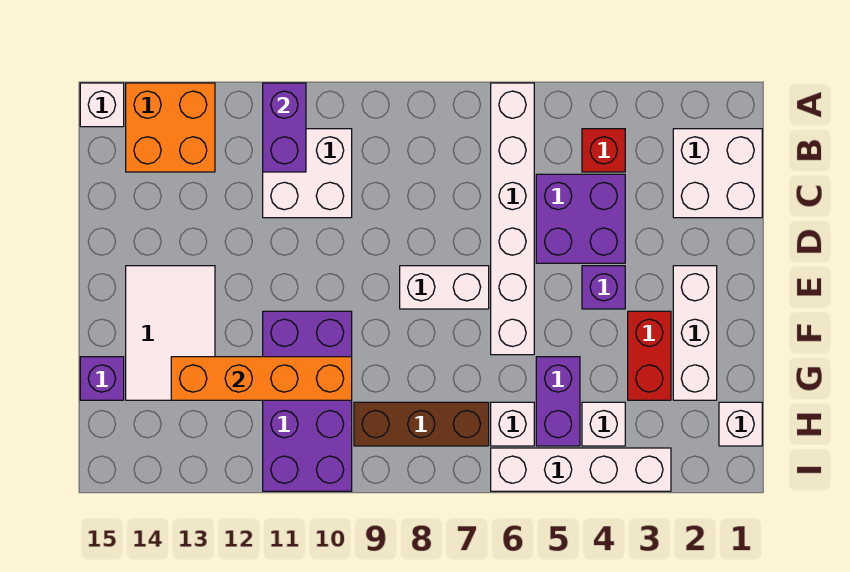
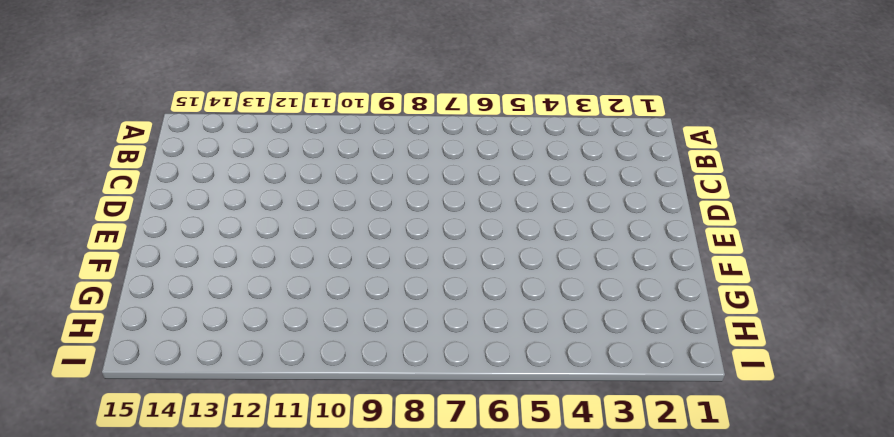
none -> white 1x6 brick [491,83,534,355]
none -> orange 2x2 brick [126,83,215,172]
none -> white 1x1 brick [80,83,124,127]

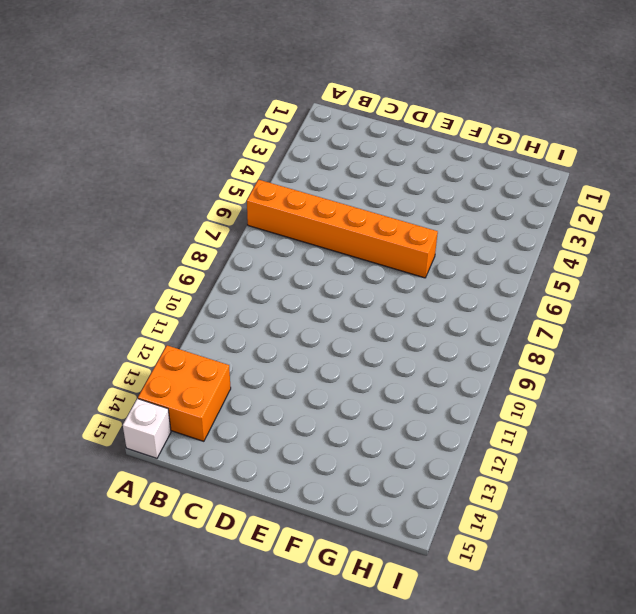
orange 1x6 brick [247,180,438,278] -> white 1x6 brick [491,83,534,355]
none -> white 2x2 brick [673,129,762,218]
none -> red 1x1 brick [582,129,625,172]
none -> white 2x2 brick [263,129,352,218]

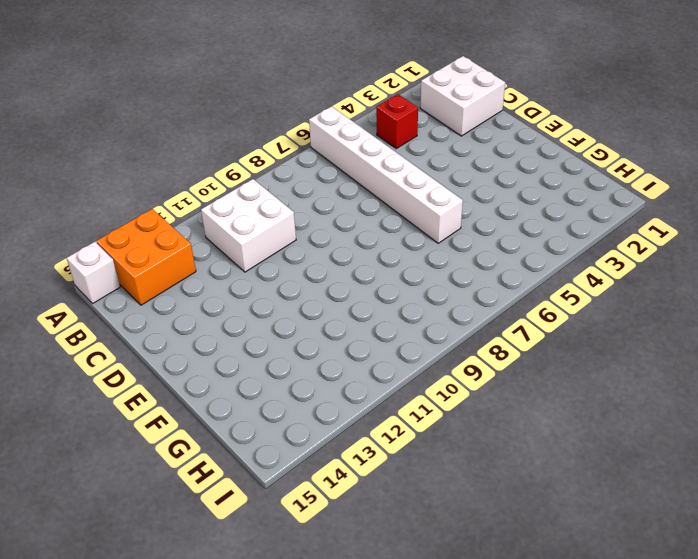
none -> purple 2x2 brick [536,174,625,263]
none -> white 1x3 brick [673,266,717,400]
none -> purple 1x1 brick [582,266,625,309]

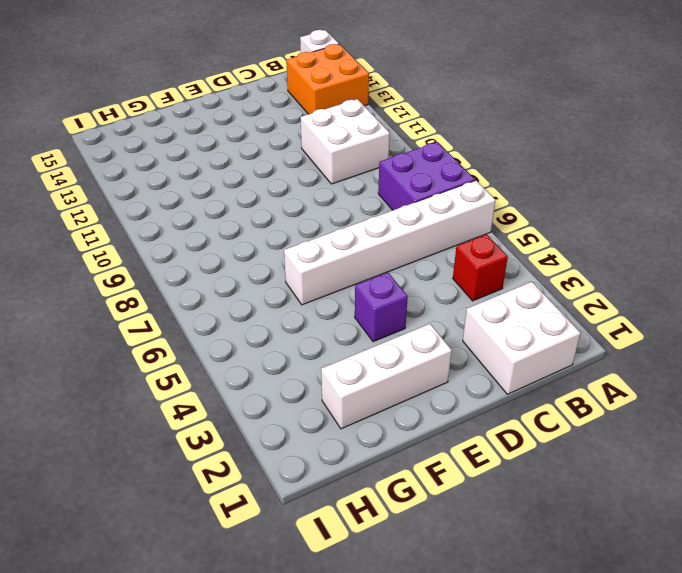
purple 2x2 brick [378,142,475,210] -> purple 2x2 brick moved to [536,174,625,263]
none -> white 1x2 brick [400,266,489,309]
none -> white 2x3 tile [126,266,215,400]
none -> red 1x2 brick [628,311,671,400]

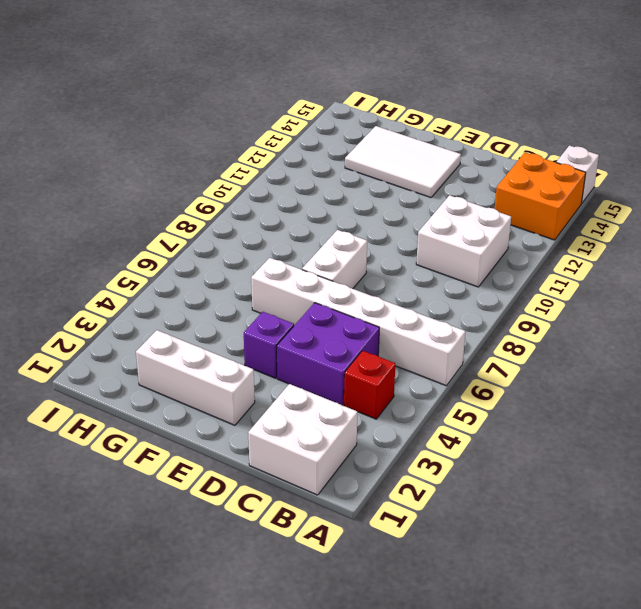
none -> red 1x2 brick [628,311,671,400]
none -> purple 2x4 brick [263,311,352,491]
none -> purple 1x2 brick [536,357,580,446]

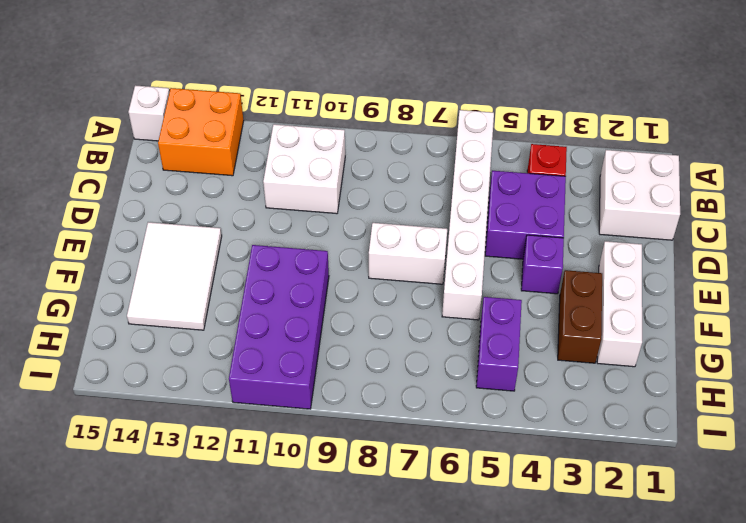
brown 1x2 brick [558,270,602,363] -> red 1x2 brick [628,311,671,400]
none -> purple 1x1 brick [80,357,124,400]
none -> white 1x1 brick [719,402,762,446]
none -> white 1x1 brick [582,402,625,446]

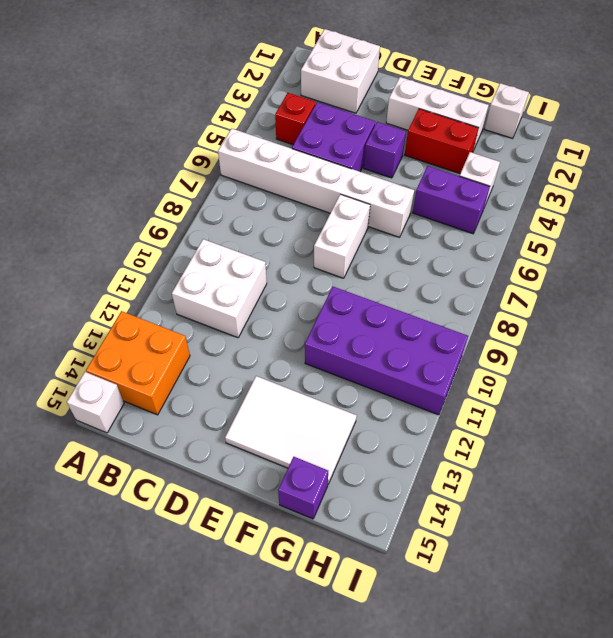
none -> white 1x1 brick [491,402,534,446]
none -> brown 1x3 brick [354,402,489,446]
none -> white 1x4 brick [491,448,671,491]

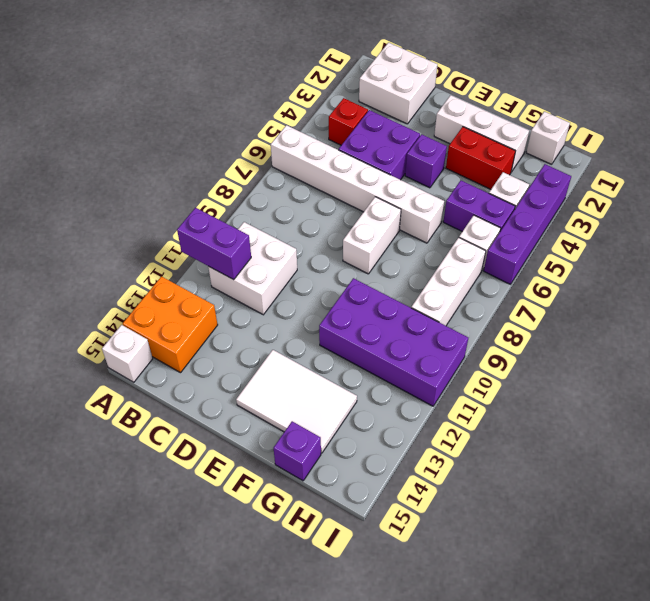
white 1x3 brick [411,237,486,326] -> brown 1x3 brick [354,402,489,446]
purple 1x4 brick [484,164,571,284] -> white 1x4 brick [491,448,671,491]
none -> orange 1x4 brick [171,357,352,400]

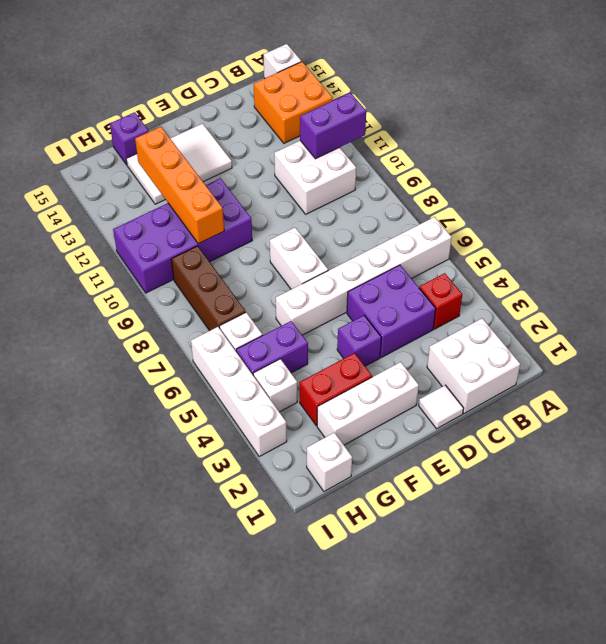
white 1x1 tile [419,385,464,429] -> none

